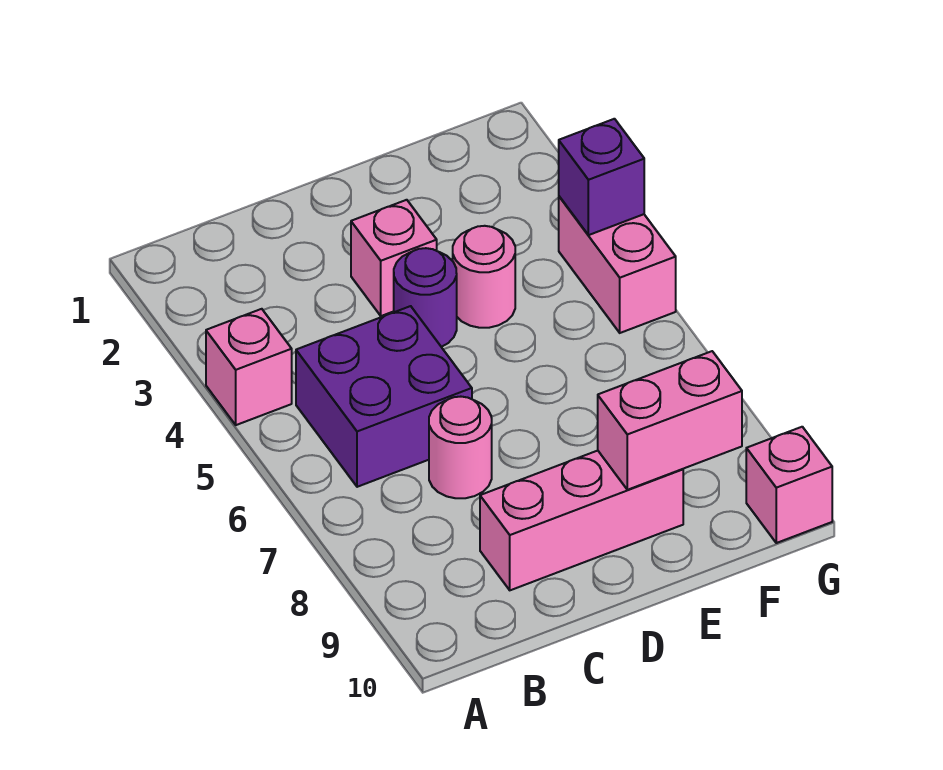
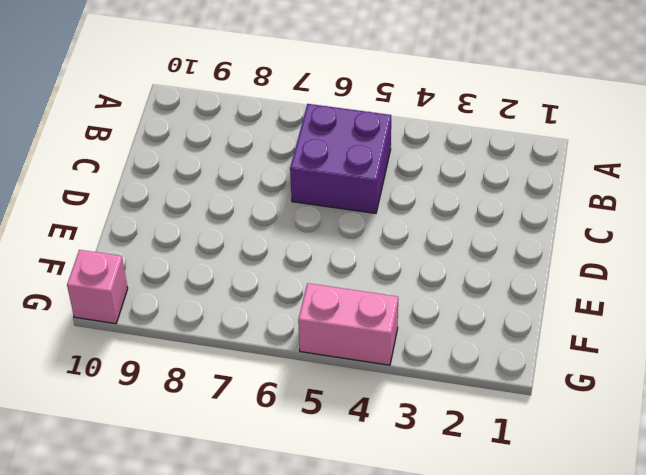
none -> pink 1x1 brick [206,309,292,425]
none -> pink 1x1 round brick [429,397,492,498]

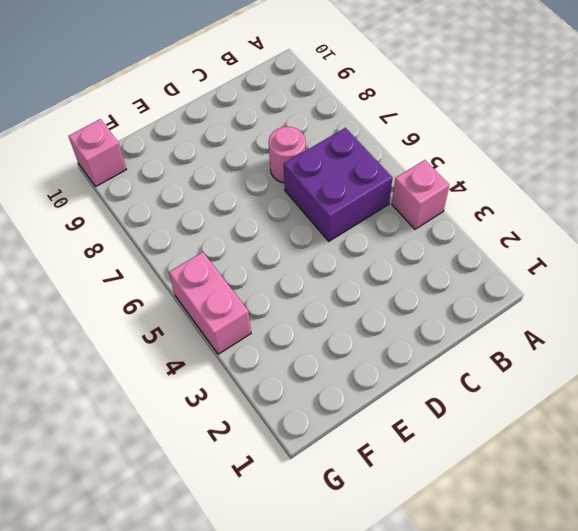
none -> pink 1x3 brick [480,451,683,590]
none -> pink 1x1 brick [351,200,437,316]

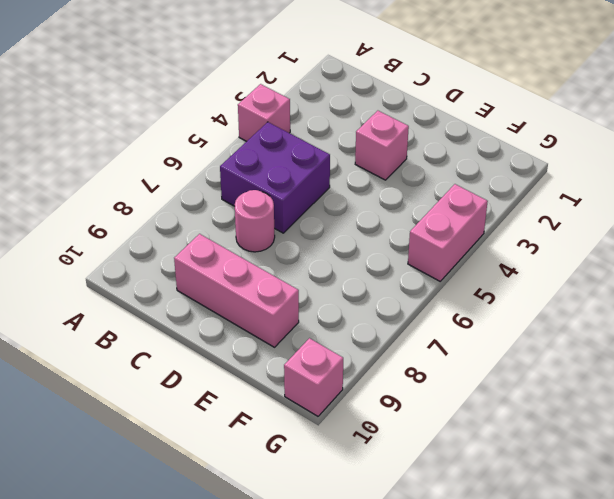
none -> purple 1x1 round brick [394,248,457,347]
none -> pink 1x1 round brick [453,226,515,328]

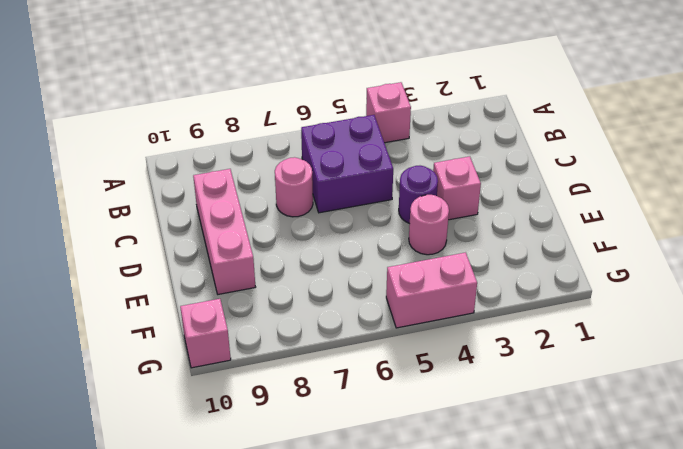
none -> pink 1x2 brick [598,351,742,490]
none -> purple 1x1 brick [559,119,644,235]

